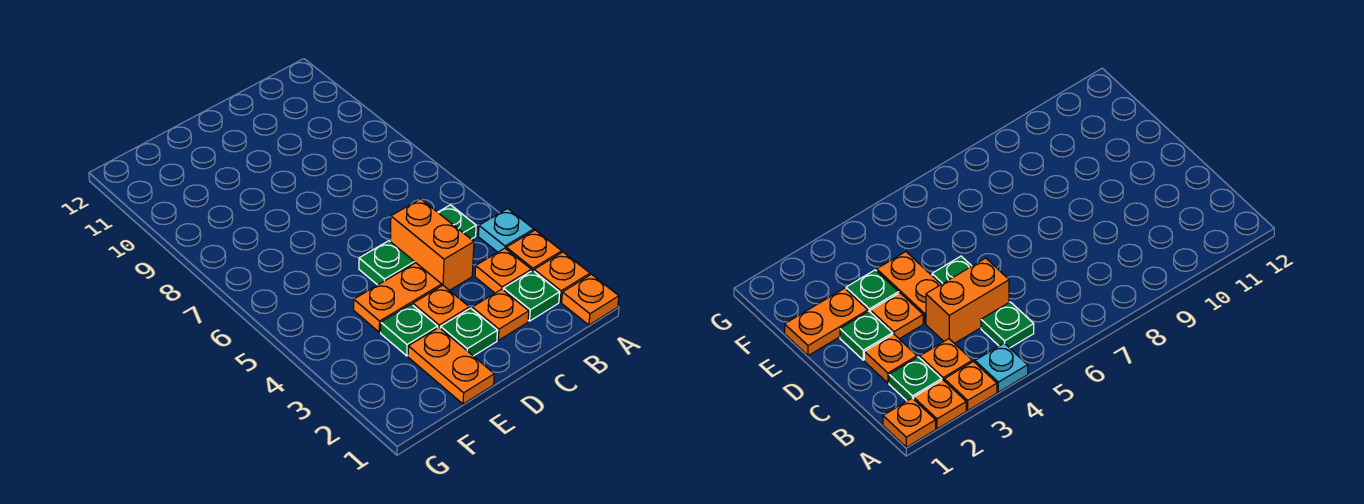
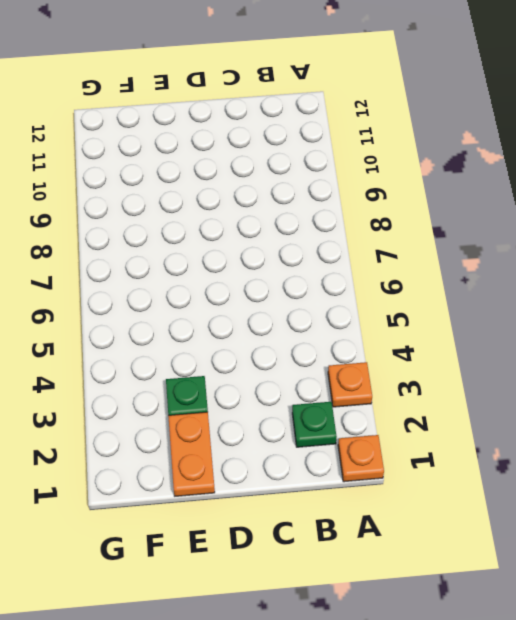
none -> orange 1x1 plate [534,252,590,302]
none -> cyan 1x1 plate [478,209,534,252]
none -> orange 1x1 plate [475,248,531,293]

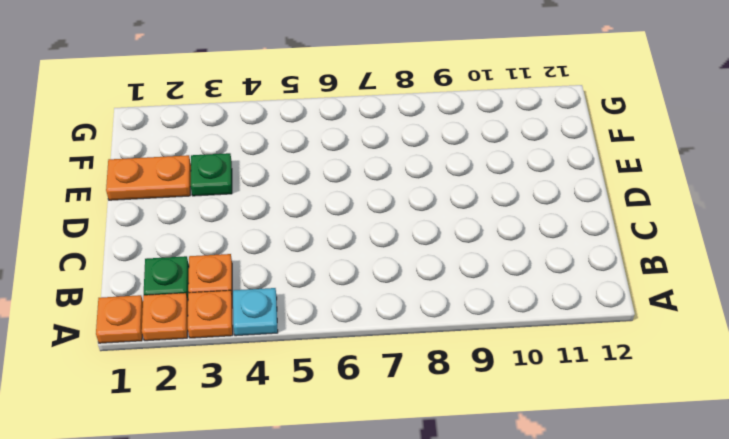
none -> green 1x1 plate [438,205,476,239]
none -> orange 1x1 plate [472,289,529,340]
none -> orange 1x2 brick [390,199,474,290]

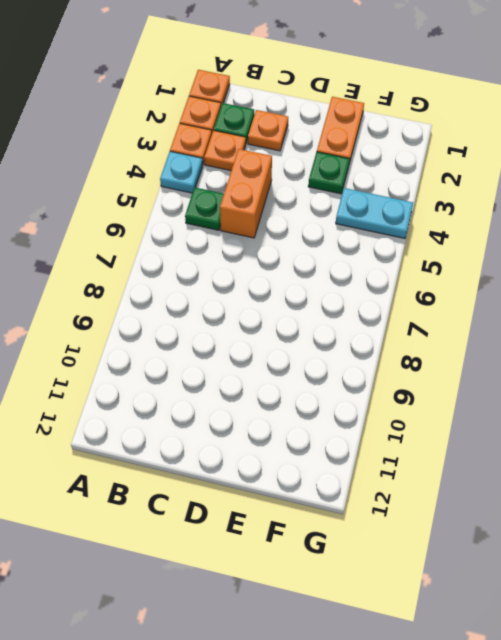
cyan 1x2 plate [336,188,413,238] -> none
none -> green 1x1 plate [440,308,497,356]
none -> orange 1x1 plate [413,285,469,328]
none -> orange 1x2 plate [354,263,442,332]

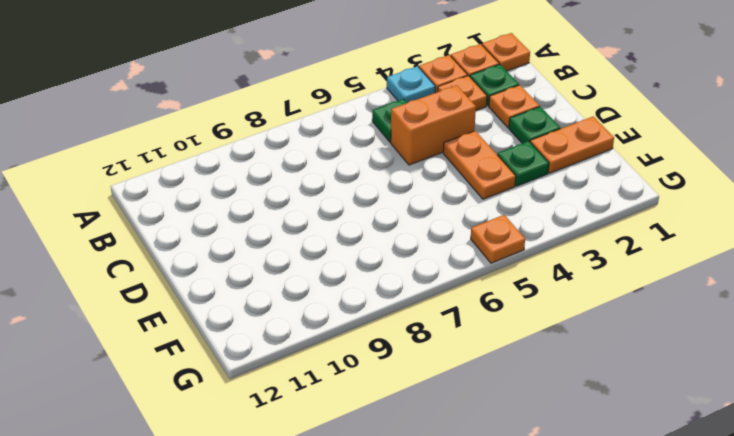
orange 1x1 plate [471,215,525,263] -> orange 1x1 plate moved to [413,285,469,328]
none -> green 1x1 plate [359,241,414,285]

